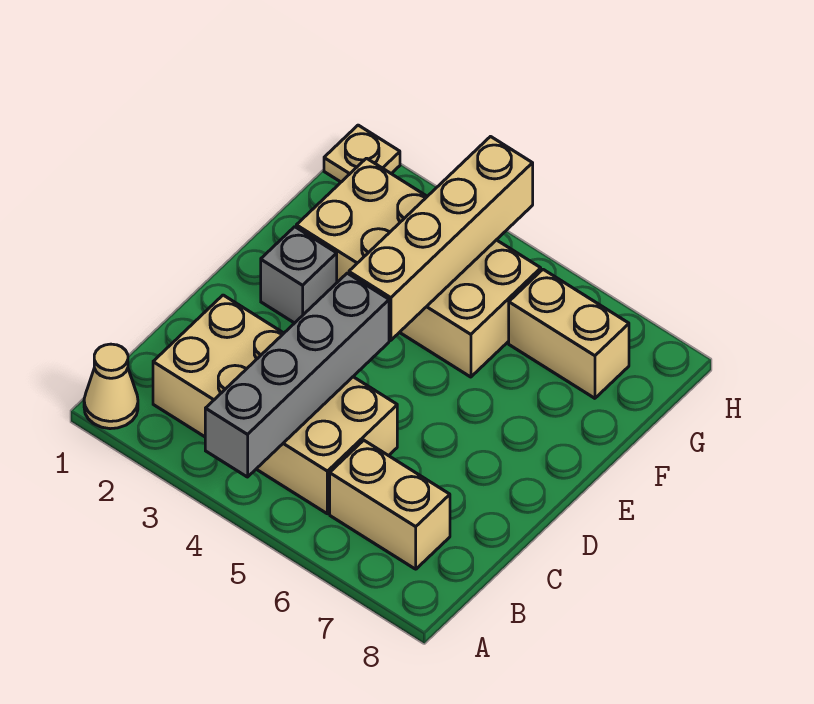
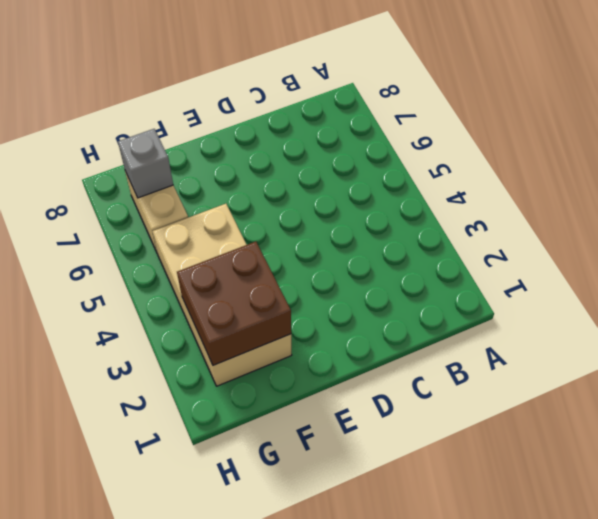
brown 2x2 brick [177,241,291,365] -> none
grey 1x1 brick [118,129,173,198] -> grey 1x1 brick moved to [261,227,337,323]
none -> tan 1x1 cone [84,344,138,429]
none -> tan 2x4 brick [153,295,397,514]

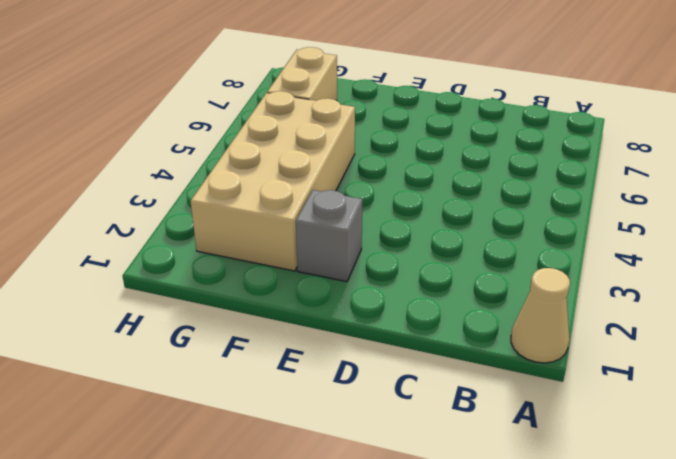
none -> tan 2x4 brick [153,295,397,514]
none -> tan 1x2 brick [330,440,450,569]

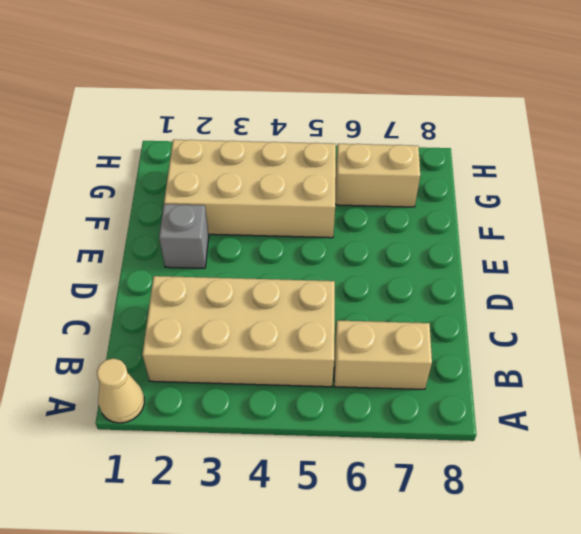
none -> tan 1x1 plate [324,125,400,182]
none -> grey 1x4 brick [205,273,389,477]

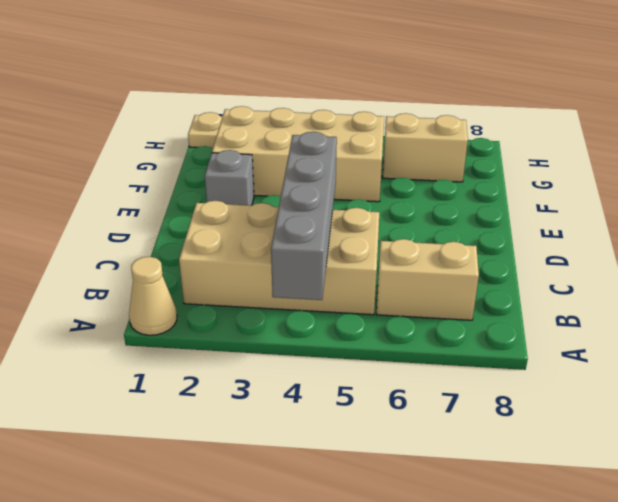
none -> tan 1x4 brick [349,137,533,340]

